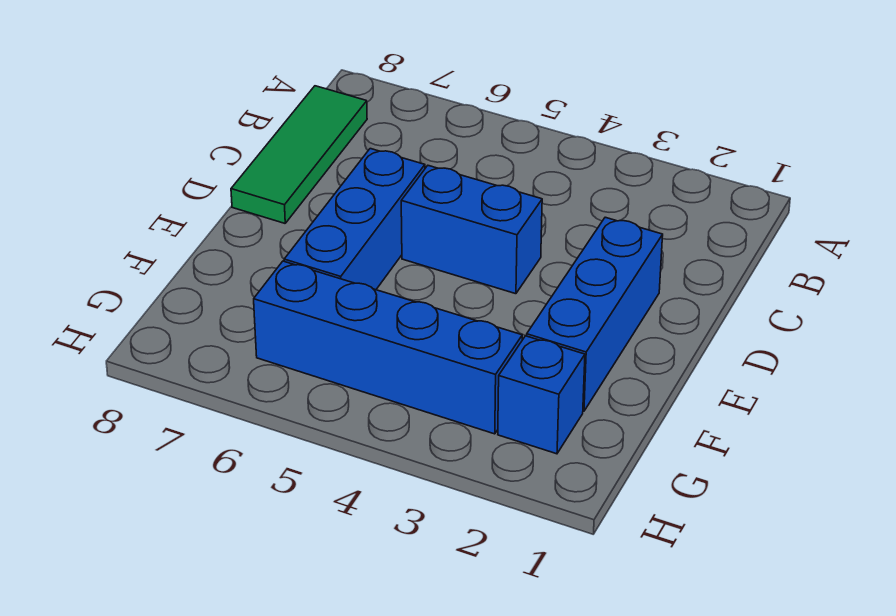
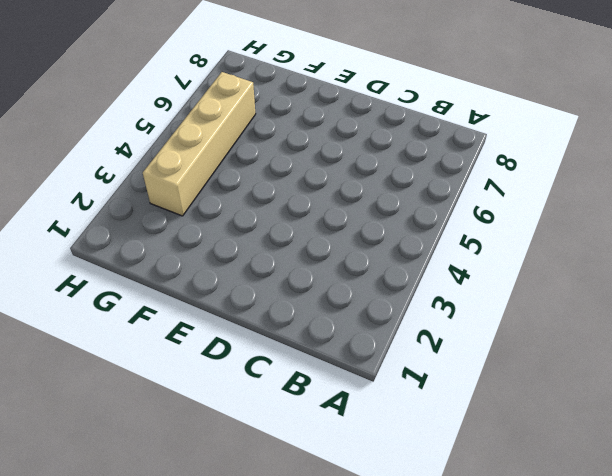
tan 1x4 brick [143,72,255,216] -> blue 1x4 brick [254,261,522,434]
none -> green 1x3 tile [231,86,367,223]
none -> blue 1x3 brick [527,217,663,411]

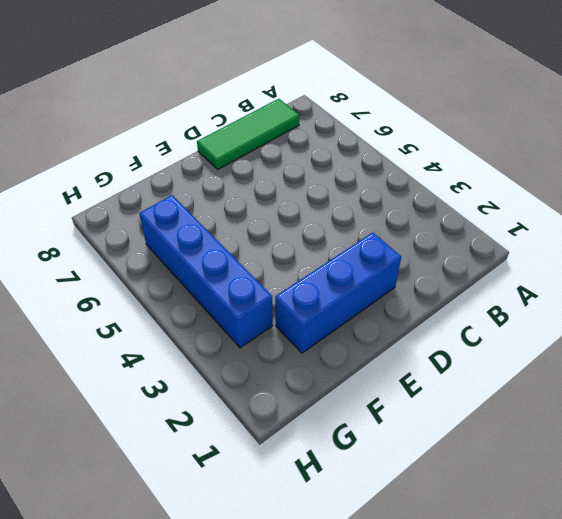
none -> blue 1x2 brick [401,166,542,294]
none -> blue 1x3 brick [284,149,425,290]

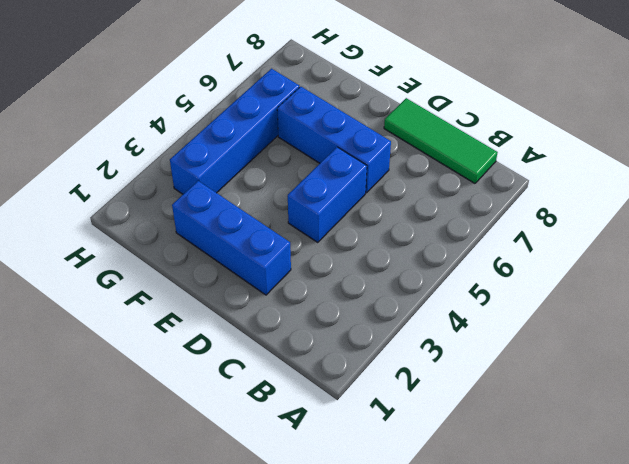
none -> blue 1x1 brick [498,336,585,454]

